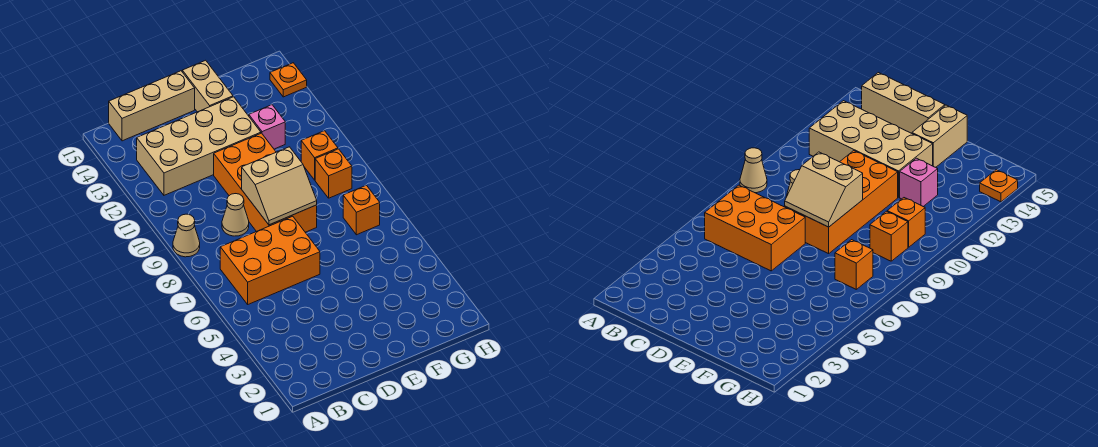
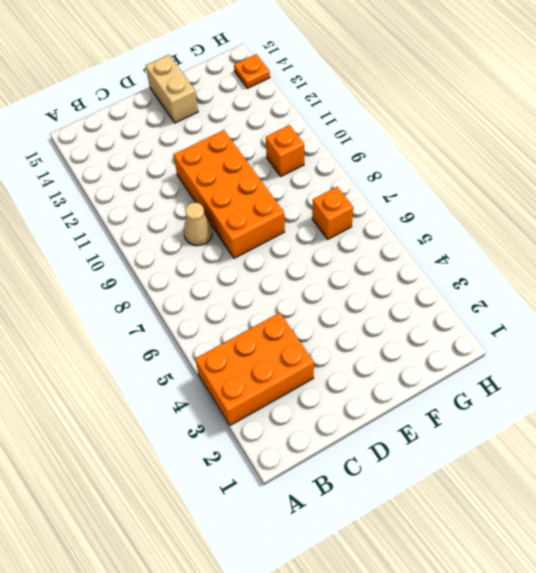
orange 2x3 brick [195,313,314,425] -> orange 2x3 brick moved to [220,216,320,304]
none -> tan 1x1 cone [173,214,200,257]
none -> tan 2x4 brick [137,97,261,195]
none -> tan 1x3 brick [109,71,195,141]

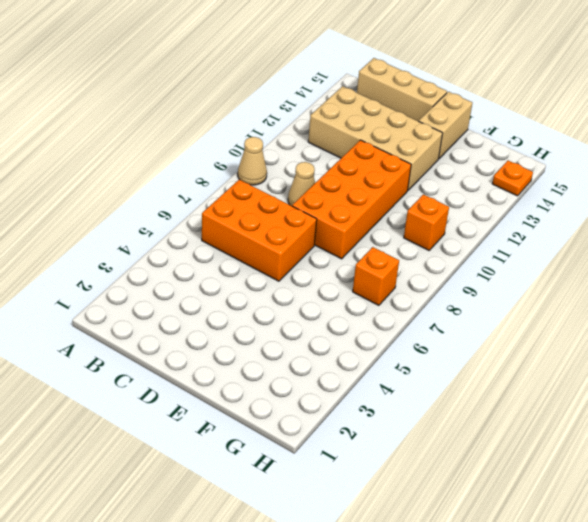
none -> pink 1x1 brick [249,105,285,149]
none -> orange 1x1 brick [315,149,352,198]
none -> tan 2x2 slope [242,147,317,225]

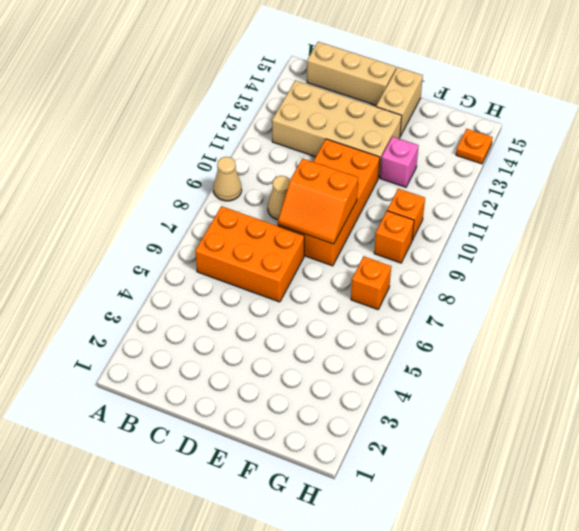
orange 2x2 slope [278,158,358,244] -> tan 2x2 slope [242,147,317,225]

